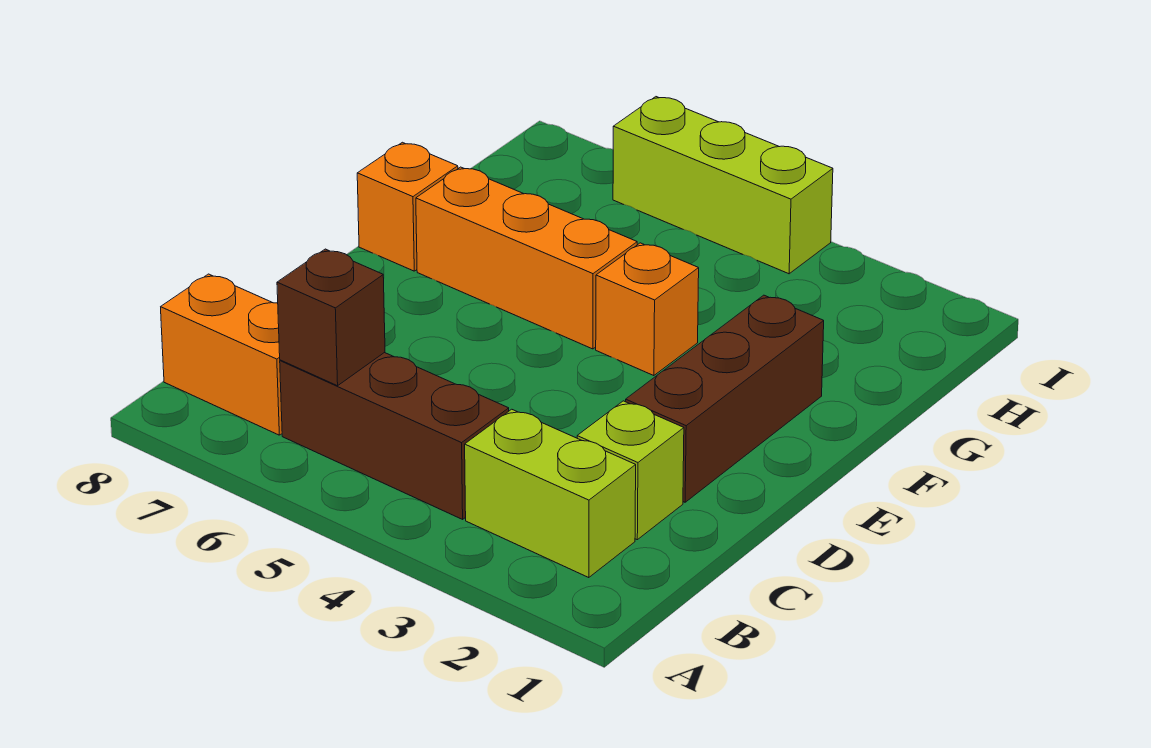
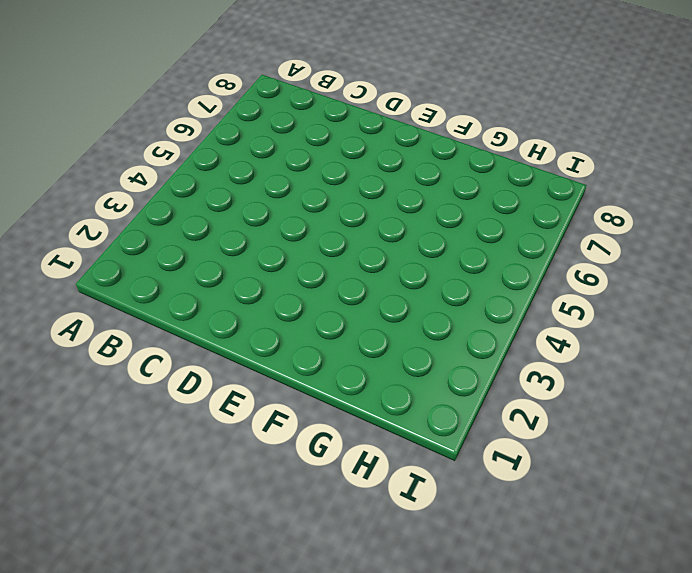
none -> lime 1x2 brick [465,409,636,578]
none -> brown 1x3 brick [280,352,509,519]

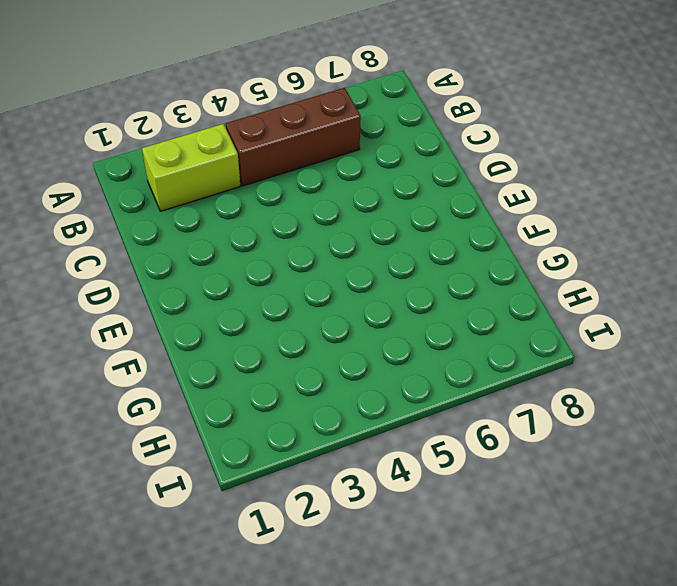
none -> orange 1x2 brick [161,274,282,435]
none -> lime 1x1 brick [577,401,684,540]

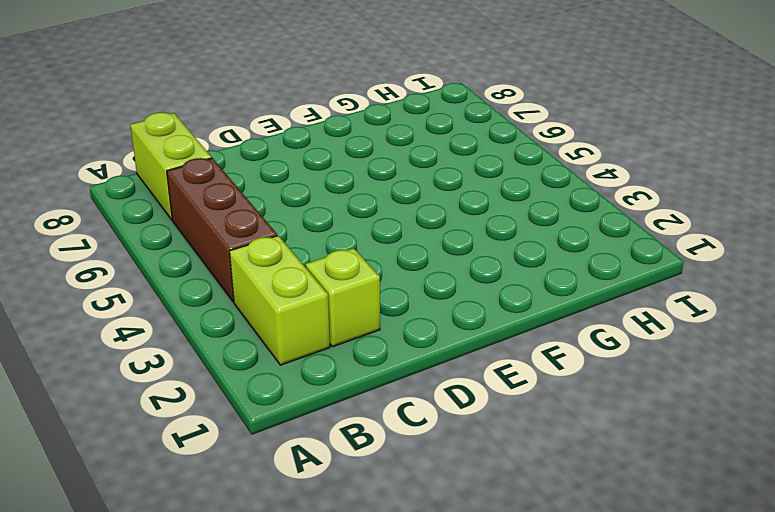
lime 1x2 brick [130,112,211,220] -> orange 1x2 brick [161,274,282,435]
none -> brown 1x3 brick [626,295,824,502]
none -> orange 1x1 brick [596,243,699,376]

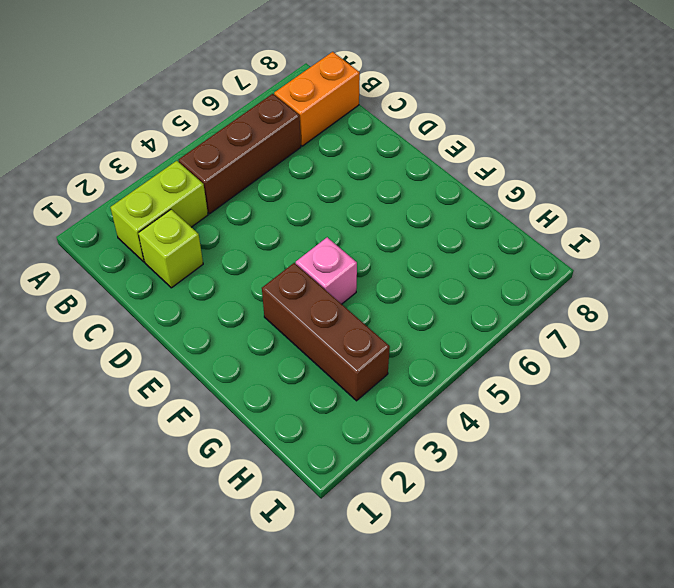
brown 1x3 brick [262,263,390,401] -> brown 1x3 brick moved to [626,295,824,502]
pink 1x1 brick [296,237,357,304] -> orange 1x1 brick [596,243,699,376]
none -> orange 1x3 brick [416,167,637,349]
none -> orange 1x1 brick [357,142,458,271]

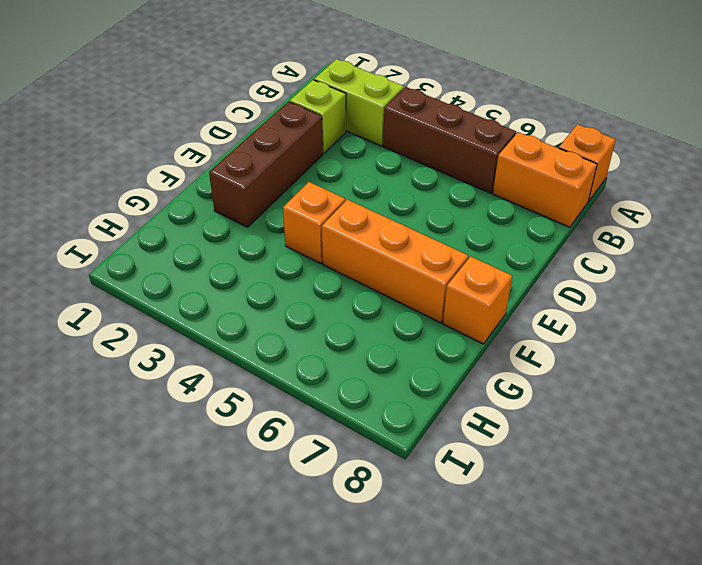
orange 1x1 brick [559,124,616,202] -> none
none -> lime 1x3 brick [613,97,833,274]
none -> brown 1x1 brick [277,249,385,386]

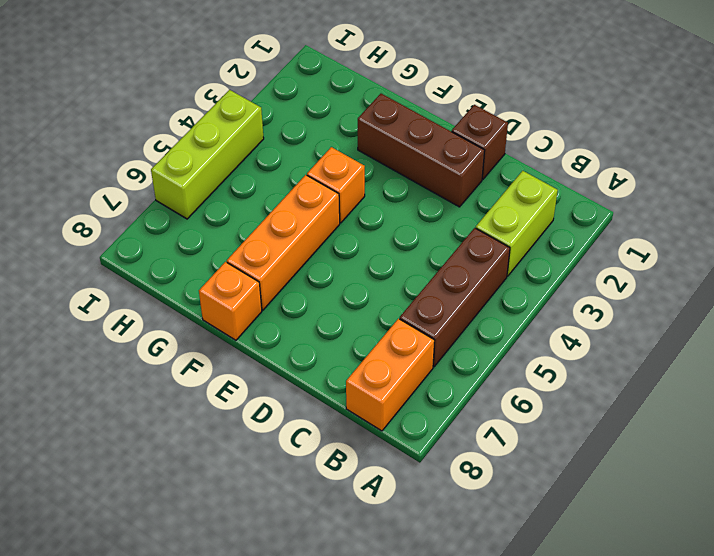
brown 1x1 brick [452,105,508,179] -> brown 1x1 brick moved to [277,249,385,386]
none -> lime 1x1 brick [577,401,684,540]

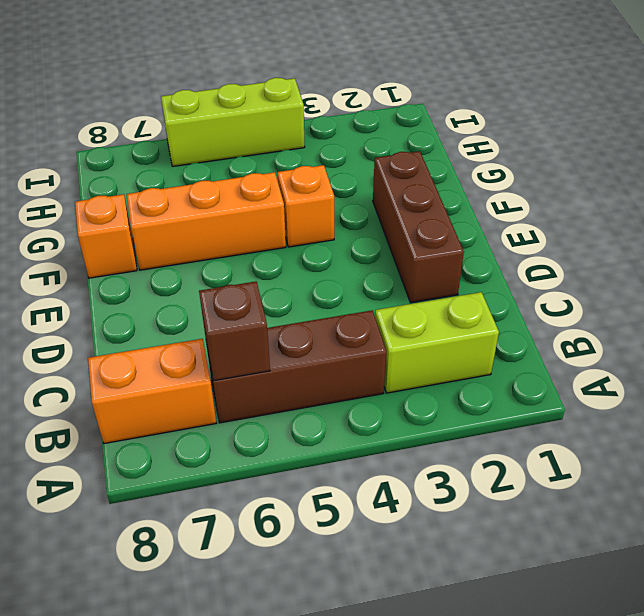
none -> lime 1x1 brick [577,401,684,540]

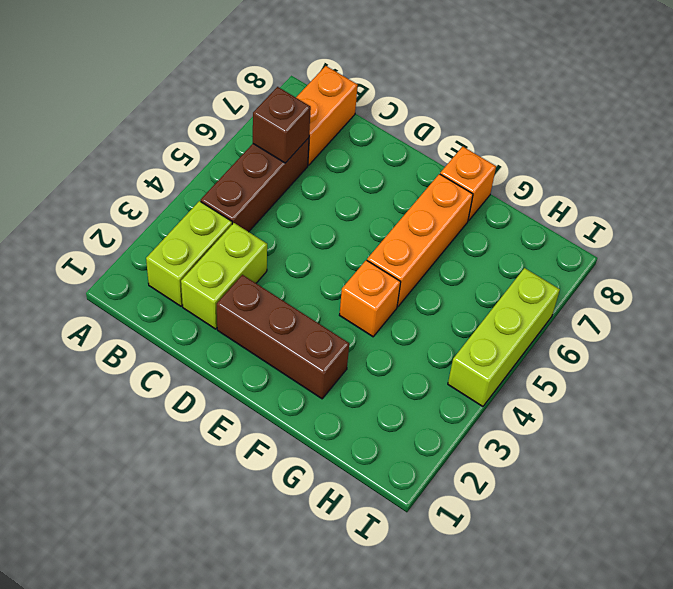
lime 1x2 brick [181,223,267,329] -> lime 1x1 brick [577,401,684,540]

